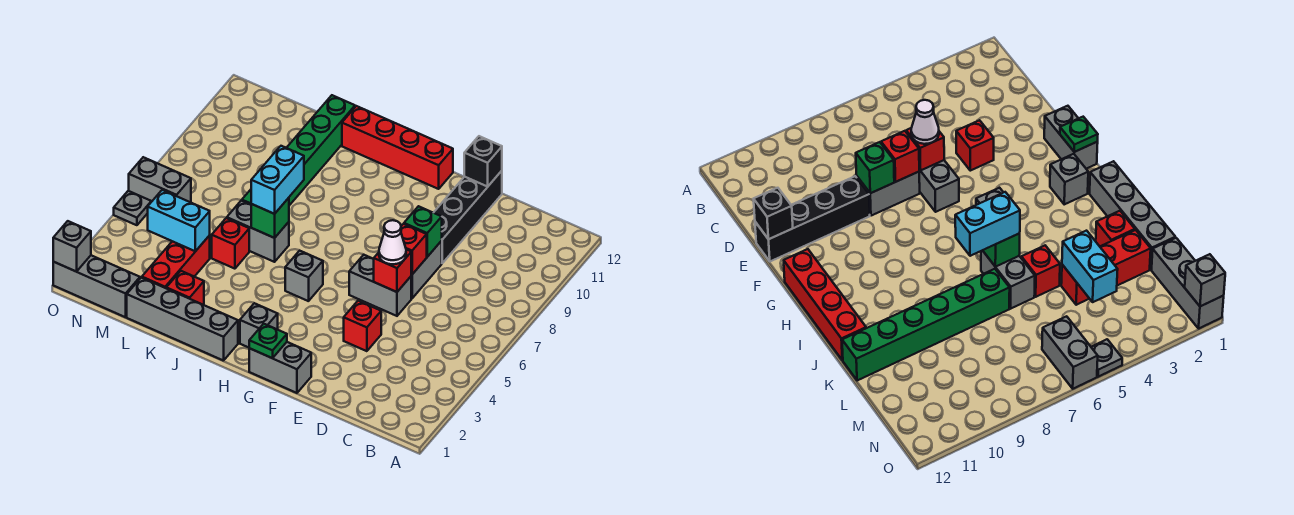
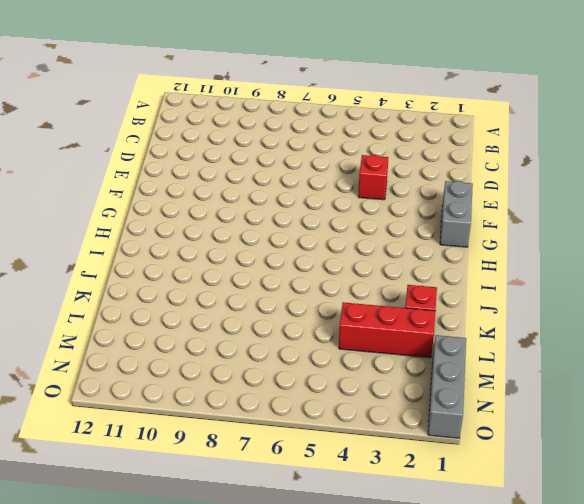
none -> grey 1x2 brick [349,255,411,316]
none -> grey 1x2 brick [411,241,442,298]
none -> black 1x4 brick [434,171,502,263]

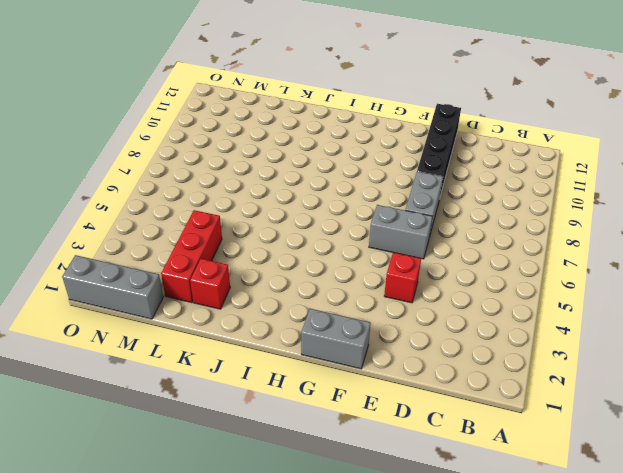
none -> red 1x4 brick [342,106,453,189]
none -> grey 1x1 brick [240,303,278,348]
none -> grey 1x1 brick [285,251,323,301]

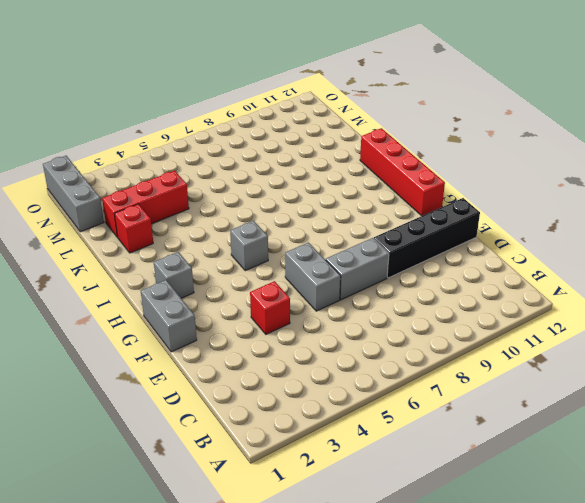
none -> grey 1x4 brick [127,278,238,361]
none -> grey 1x2 brick [227,201,289,262]
none -> red 1x1 brick [212,218,249,269]

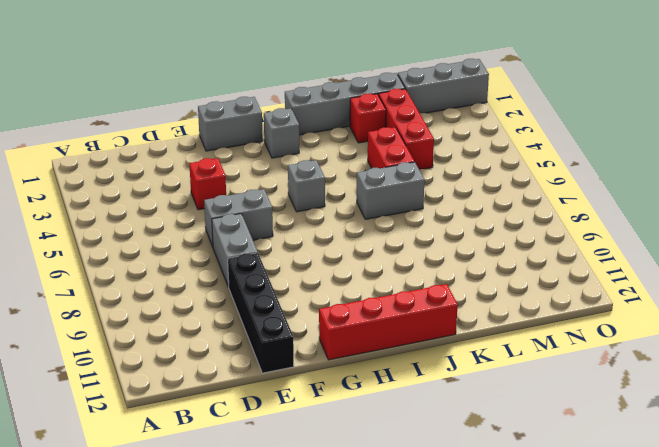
red 1x2 brick [368,127,415,168] -> red 1x1 brick [212,218,249,269]
none -> green 1x6 brick [242,95,355,205]
none -> grey 1x2 brick [129,157,191,202]
none -> grey 1x1 plate [114,191,151,225]

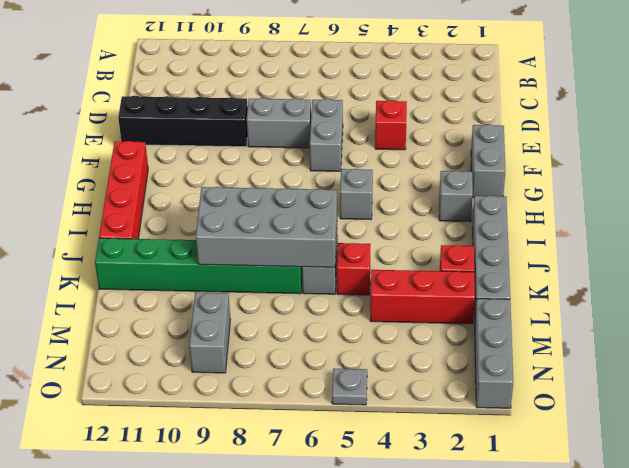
grey 2x4 brick [196,187,337,267] -> green 1x1 brick [251,198,289,238]
grey 1x2 brick [189,292,231,373] -> grey 1x2 brick moved to [129,157,191,202]
none -> red 1x1 brick [374,250,412,292]
none -> red 1x1 brick [401,224,427,274]
none -> green 1x1 brick [404,206,442,257]

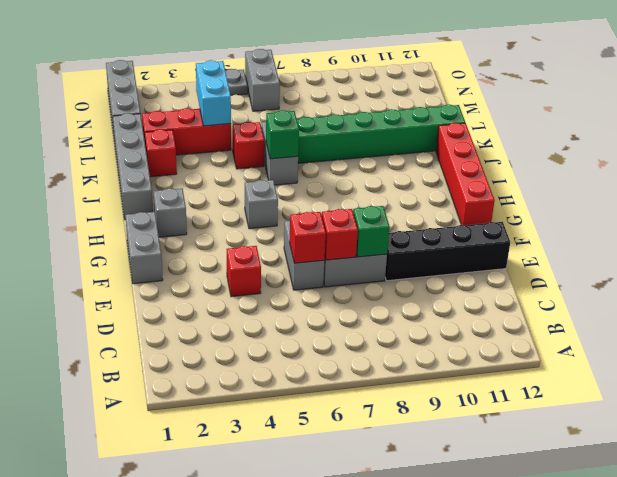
none -> black 1x1 brick [464,136,502,187]
none -> green 1x1 plate [249,324,287,358]
none -> grey 1x1 brick [53,221,91,272]

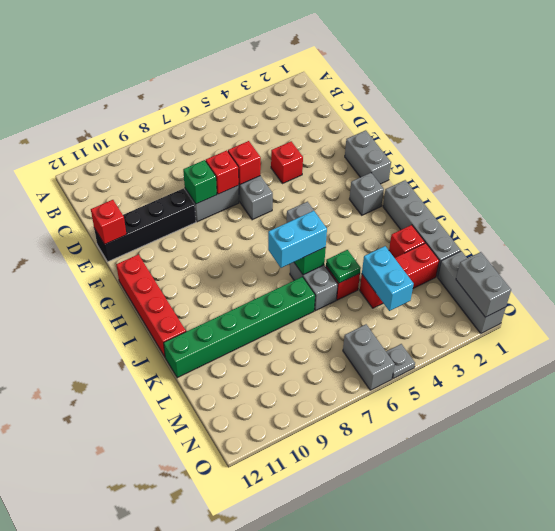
red 1x1 brick [91,200,127,245] -> black 1x1 brick [464,136,502,187]
green 1x1 plate [326,250,361,283] -> green 1x1 plate moved to [249,324,287,358]
grey 1x2 brick [456,252,511,317] -> grey 1x1 brick [53,221,91,272]
none -> white 1x1 cone [379,220,406,264]

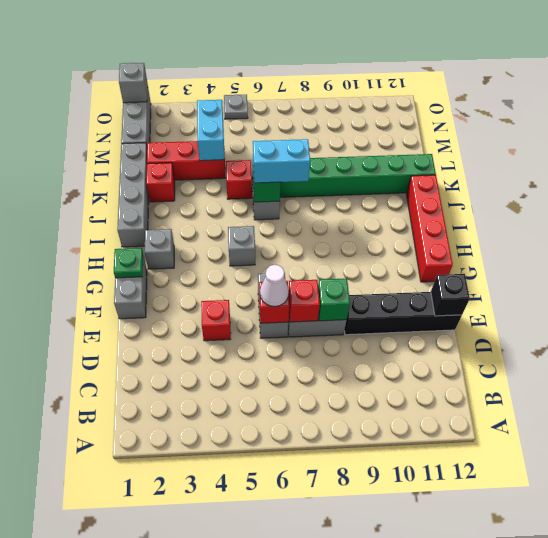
none -> grey 1x2 brick [129,157,191,202]

